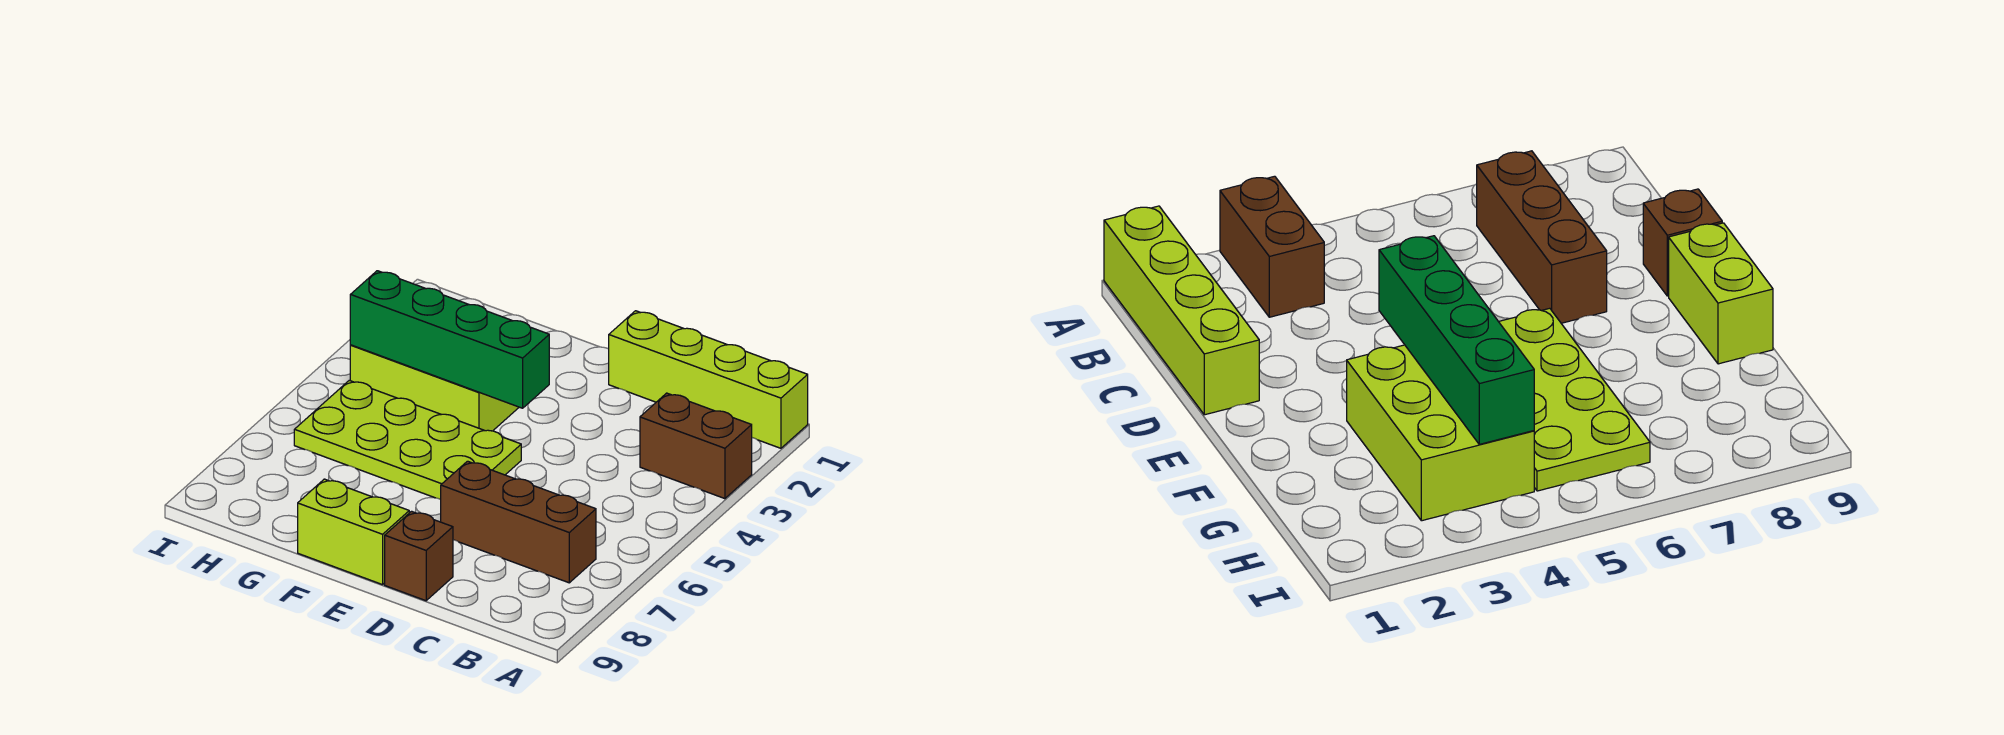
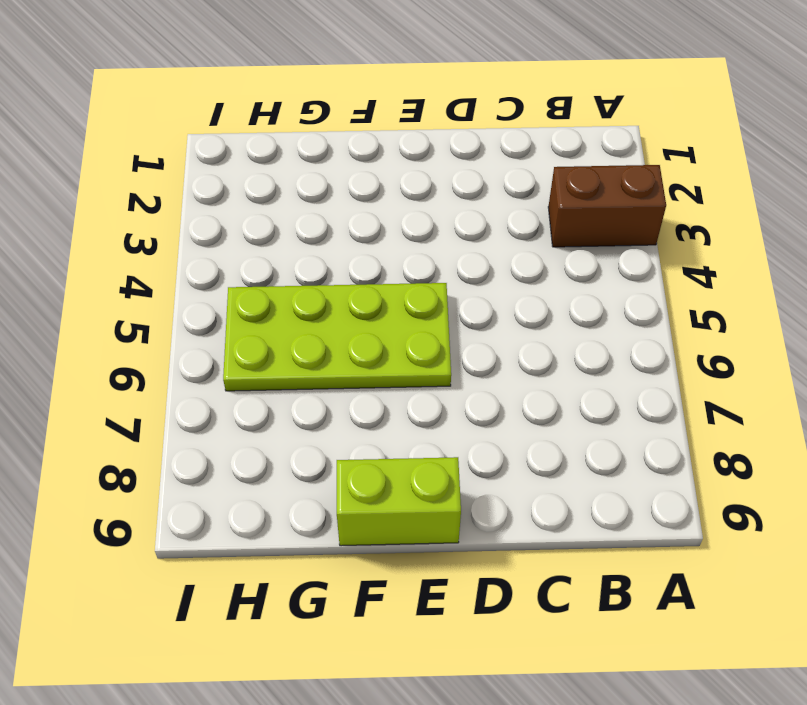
none -> lime 1x4 brick [609,311,808,448]
none -> brown 1x3 brick [441,461,596,583]

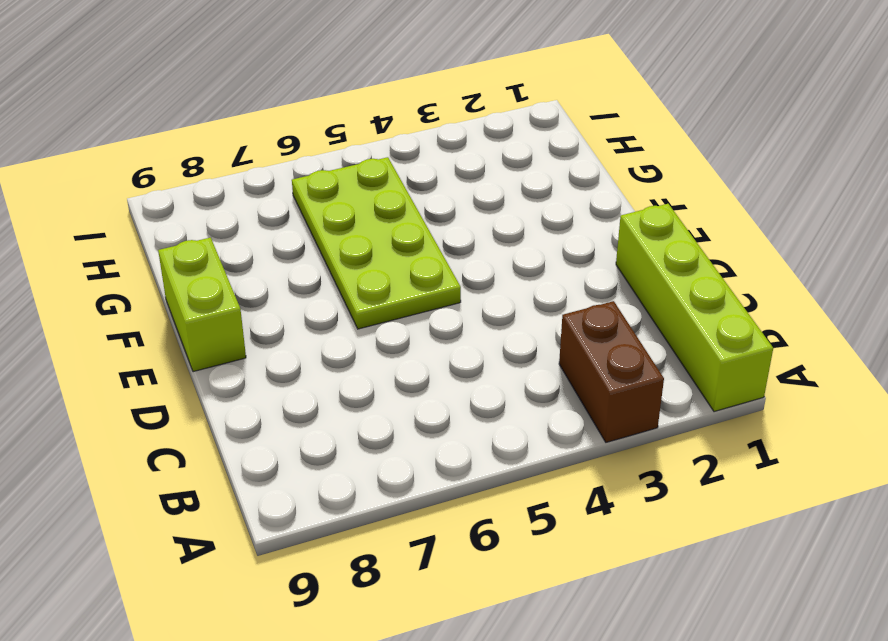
none -> brown 1x3 brick [441,461,596,583]
none -> brown 1x1 brick [385,511,453,601]

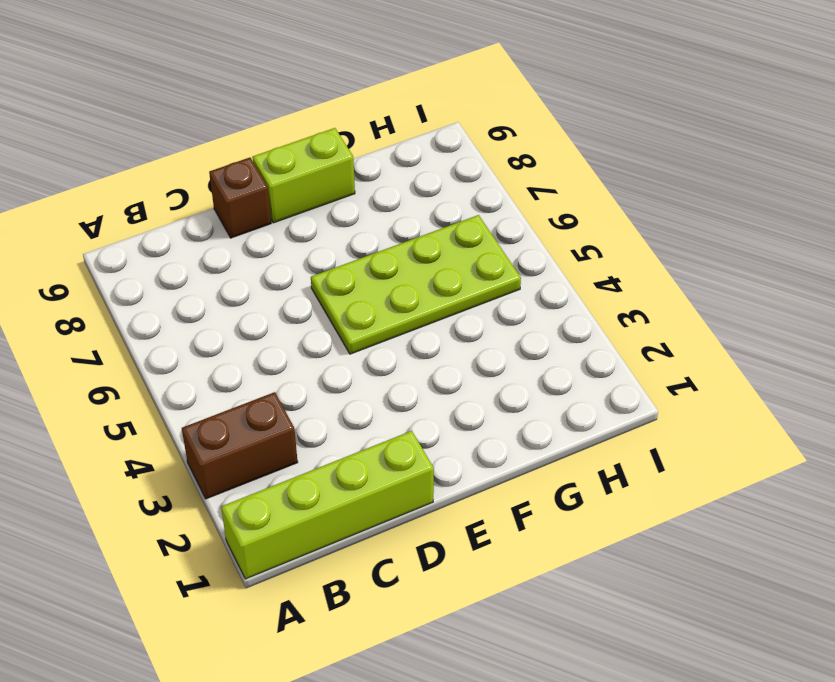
none -> brown 1x3 brick [441,461,596,583]
none -> lime 2x3 brick [350,345,519,431]

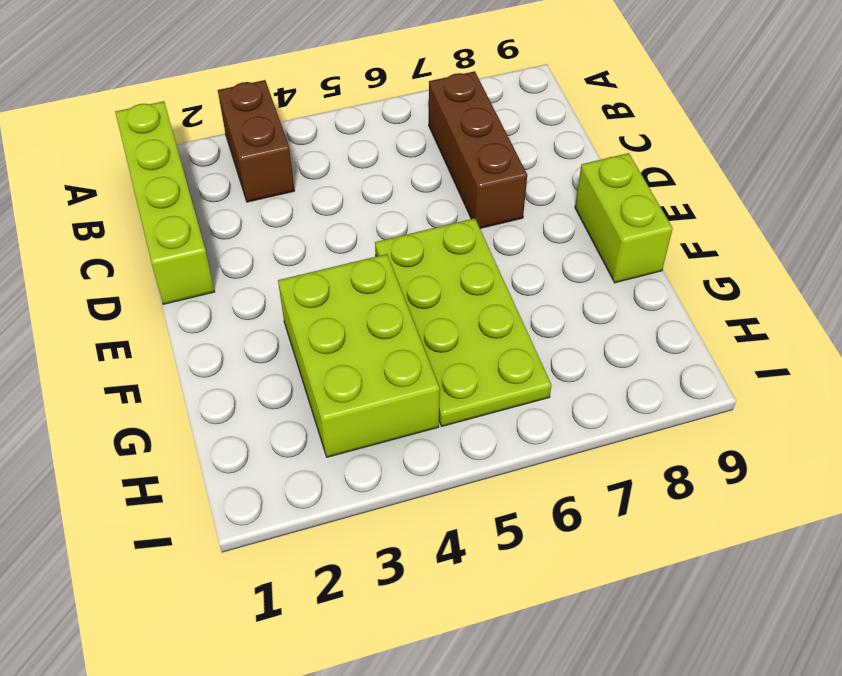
none -> brown 1x1 brick [385,511,453,601]
none -> green 1x4 brick [350,271,549,408]

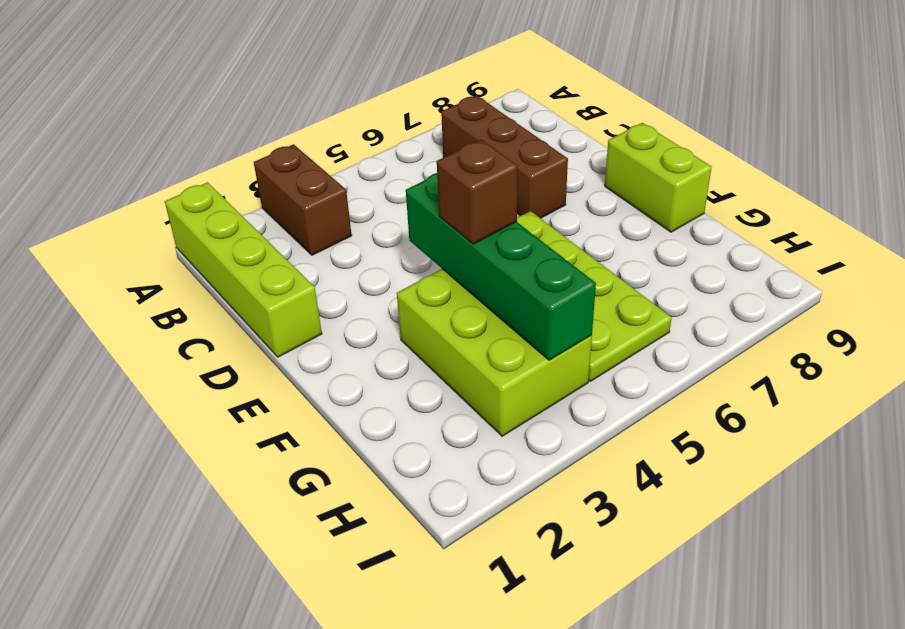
brown 1x1 brick [437,140,518,244] -> brown 1x1 brick moved to [385,511,453,601]

